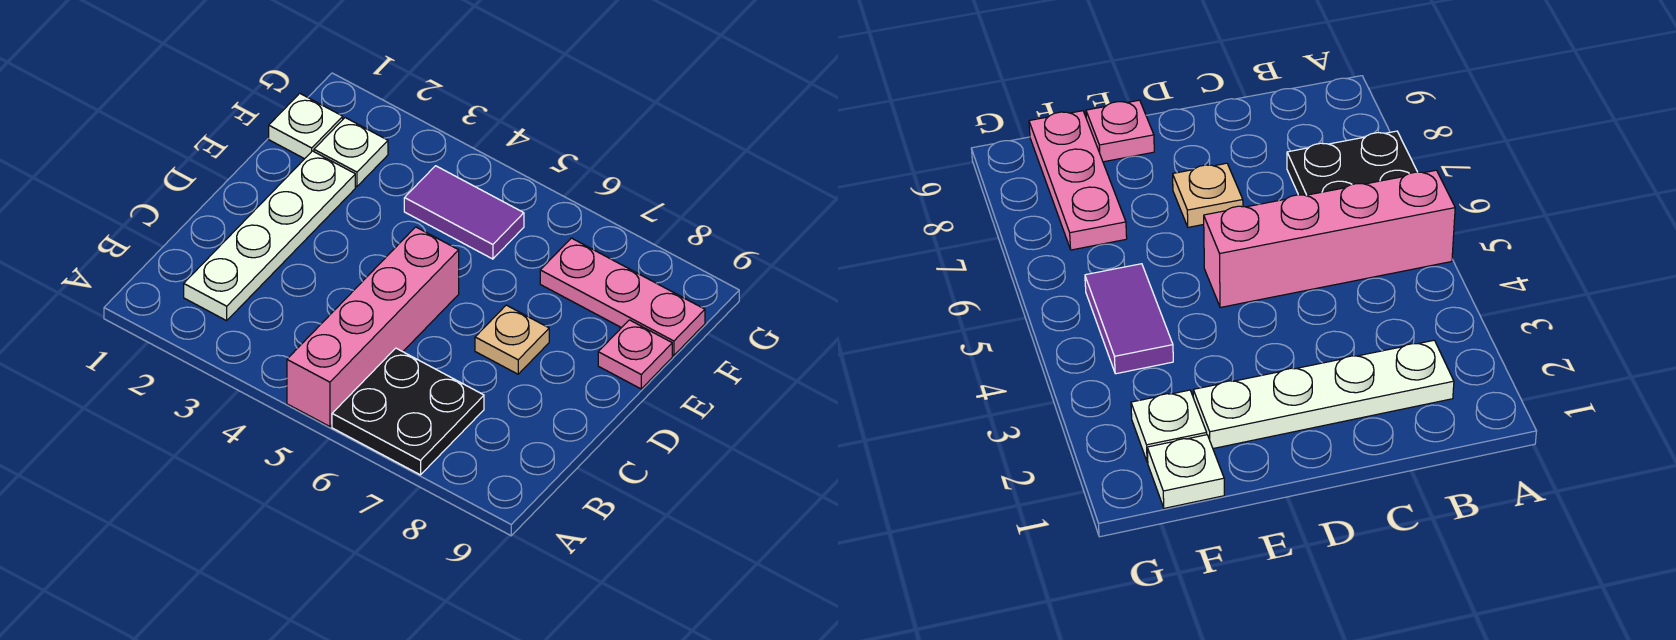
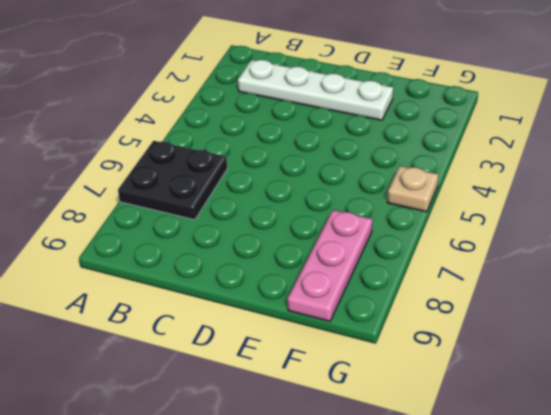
tan 1x1 plate [387,166,439,212] -> tan 1x1 plate moved to [475,305,549,374]
none -> pink 1x4 brick [287,227,459,427]
none -> pink 1x1 plate [598,320,672,389]

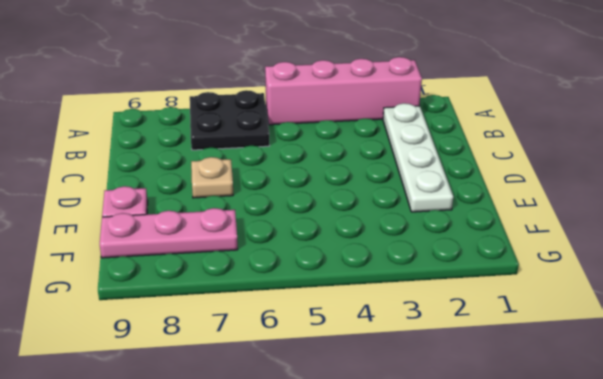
pink 1x4 brick [265,57,422,125] -> pink 1x4 brick turned to [287,227,459,427]
none -> white 1x1 plate [269,93,343,159]
none -> white 1x1 plate [314,118,388,187]

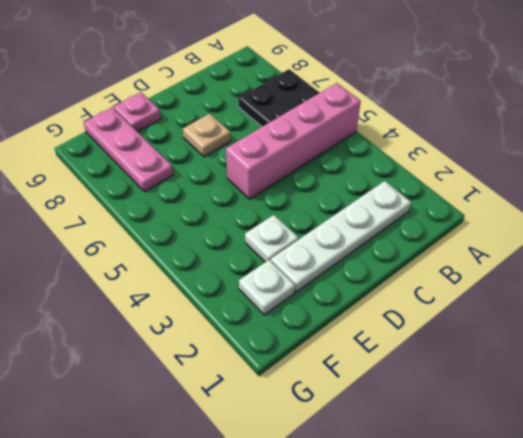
white 1x1 plate [245,215,299,262] -> white 1x1 plate moved to [269,93,343,159]
none -> purple 1x2 tile [404,166,524,259]

